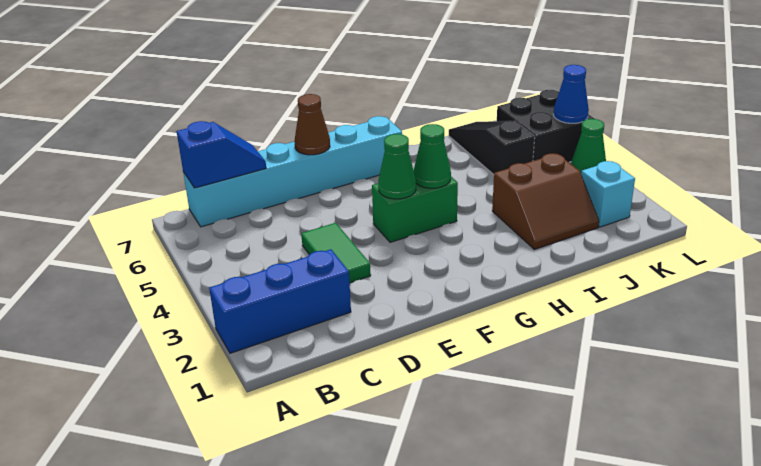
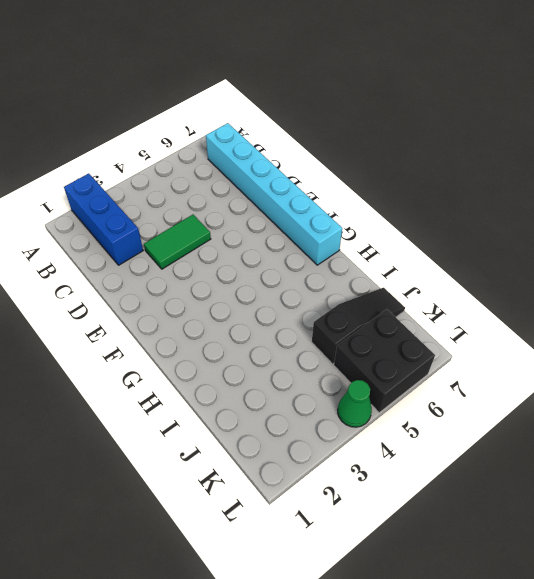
none -> green 1x2 brick [372,177,458,242]
none -> brown 2x2 slope [492,153,599,249]
none -> cyan 1x1 brick [581,161,635,227]

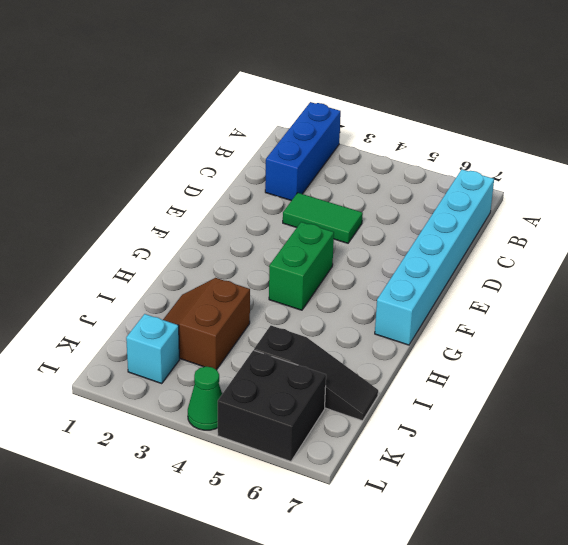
none -> blue 1x2 slope [177,121,266,188]
none -> brown 1x1 cone [294,94,330,155]
none -> green 1x1 cone [378,134,416,199]

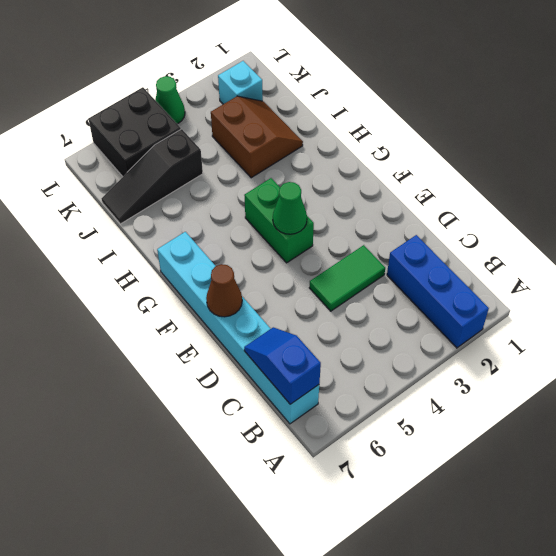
none -> green 1x1 cone [414,124,451,188]
none -> blue 1x1 cone [553,65,589,123]

